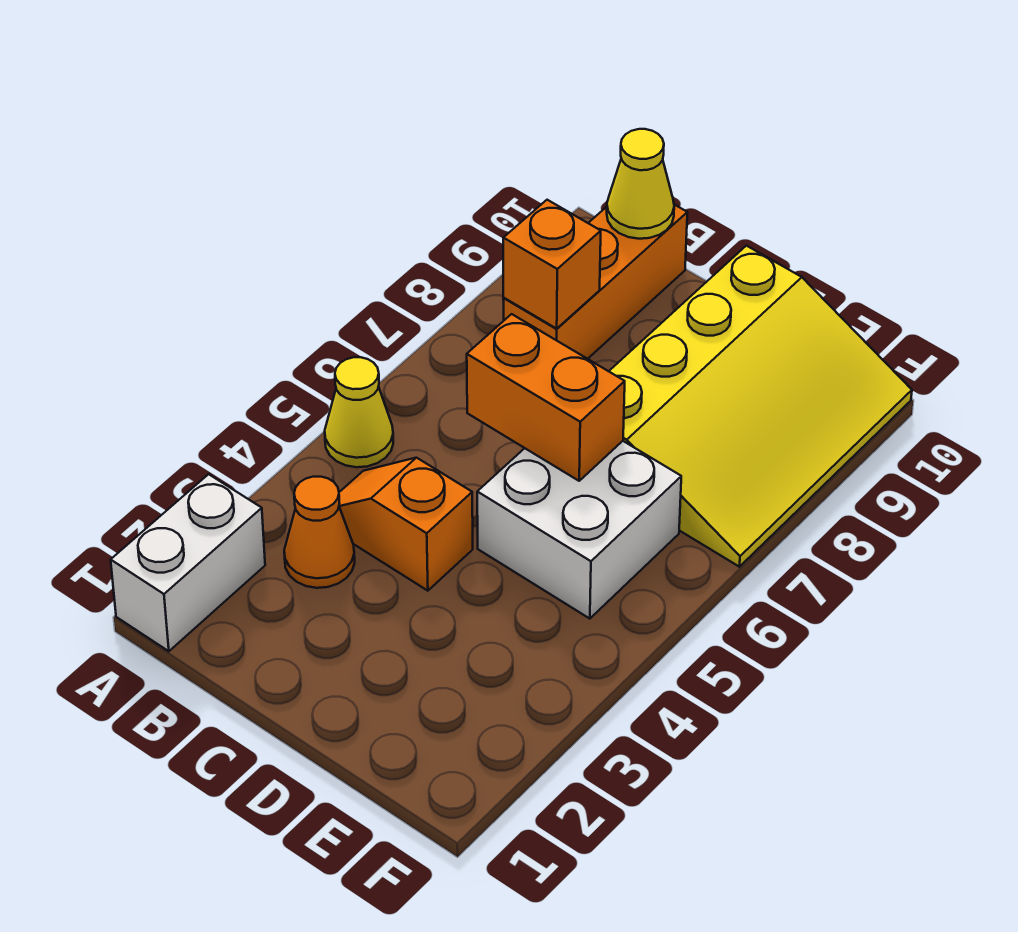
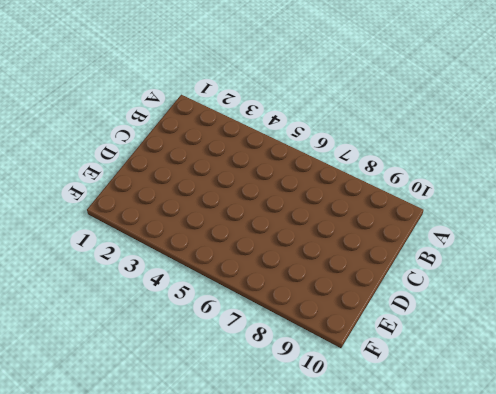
none -> white 1x2 brick [111,474,265,651]
none -> yellow 1x1 cone [325,357,393,467]

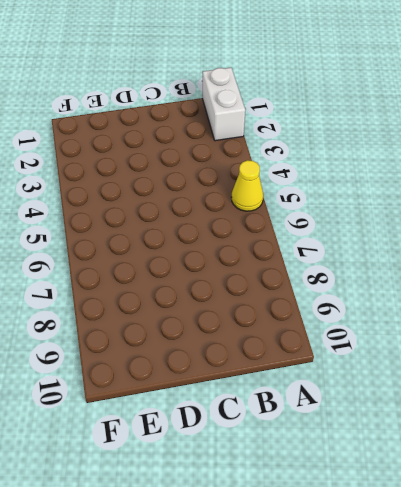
none -> orange 1x1 cone [284,477,355,588]
none -> orange 1x2 slope [339,458,473,591]

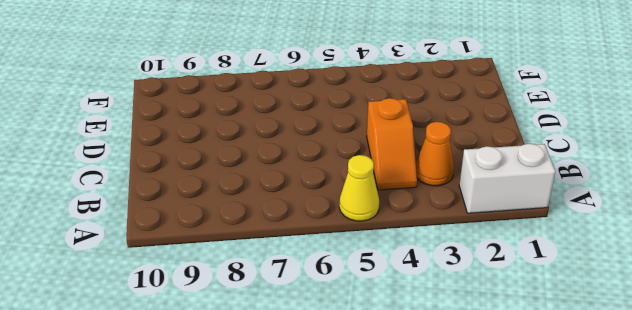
none -> orange 1x3 brick [503,205,687,359]
none -> white 2x2 brick [477,441,681,619]

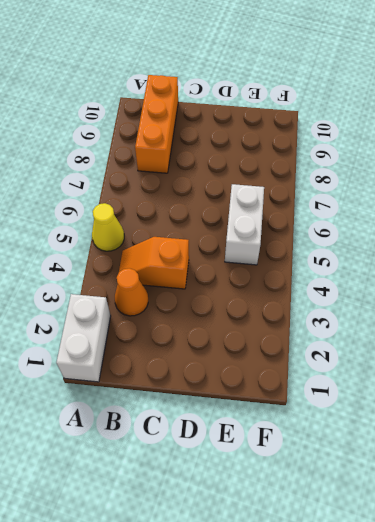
white 1x2 brick [225,184,264,265] -> white 2x2 brick [477,441,681,619]
none -> yellow 3x4 slope [609,246,912,567]
none -> orange 1x1 brick [503,200,601,329]

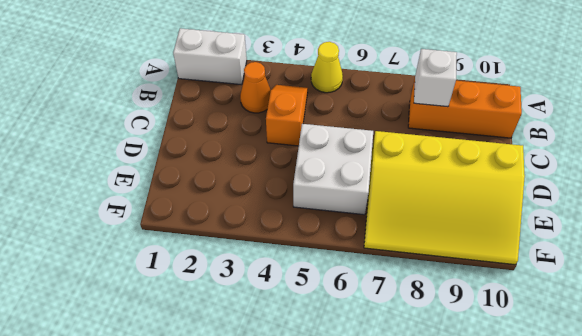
white 1x1 brick [414,49,457,107] -> orange 1x1 brick [503,200,601,329]
none -> yellow 1x1 cone [607,129,674,239]
none -> orange 1x2 brick [467,314,625,481]

